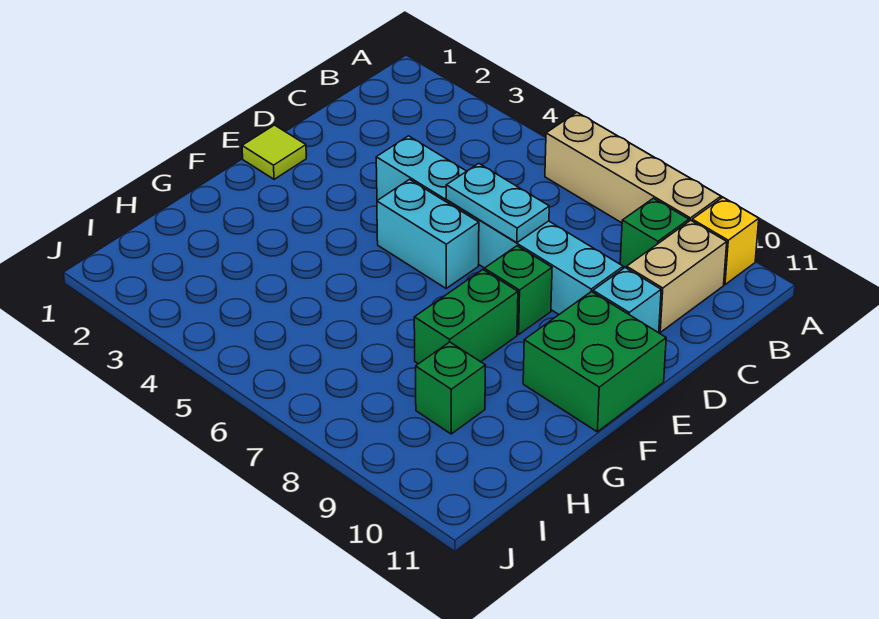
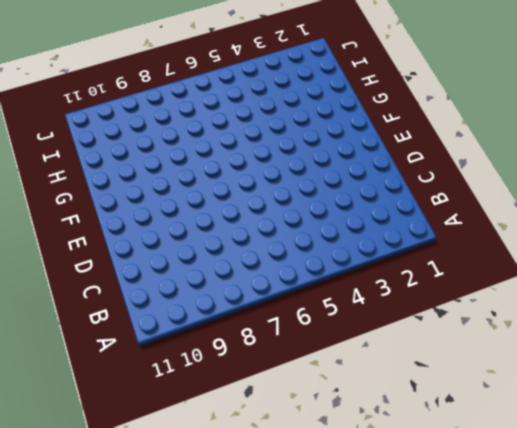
none -> tan 1x4 brick [545,112,721,223]
none -> yellow 1x1 brick [692,197,759,285]
none -> green 1x1 brick [620,198,689,268]

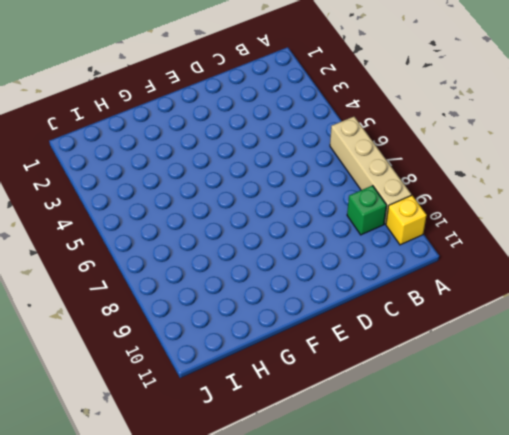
none -> tan 1x2 brick [627,220,727,332]
none -> cyan 1x6 brick [376,136,623,314]
none -> cyan 1x1 brick [593,268,661,333]

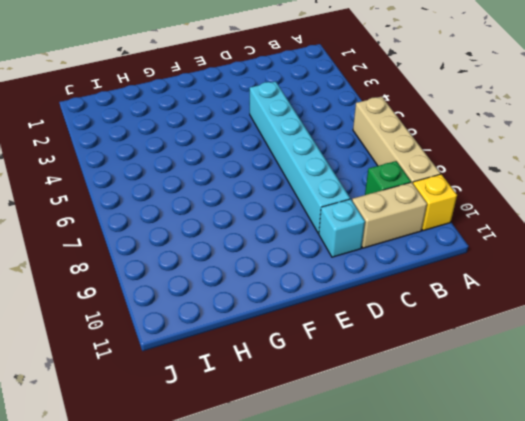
none -> lime 1x1 tile [242,125,306,179]
none -> cyan 1x2 brick [377,180,479,288]
none -> green 1x1 brick [484,246,552,334]

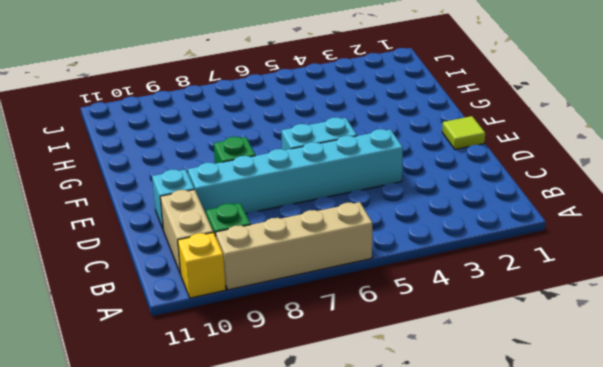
none -> green 2x2 brick [523,291,666,432]
none -> green 1x2 brick [414,270,518,364]
none -> green 1x1 brick [416,342,485,434]

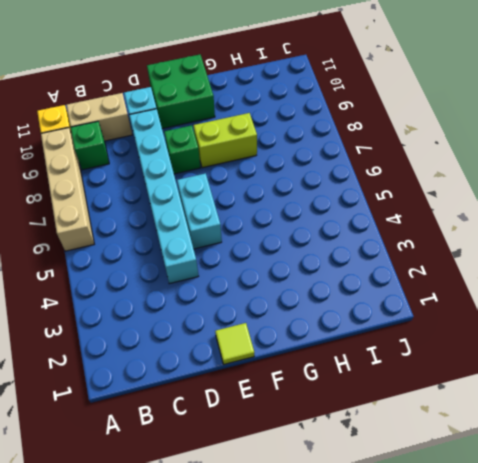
lime 1x2 brick [193,113,257,168] -> green 1x2 brick [414,270,518,364]
none -> green 1x1 brick [416,342,485,434]
none -> cyan 1x2 plate [446,163,549,243]

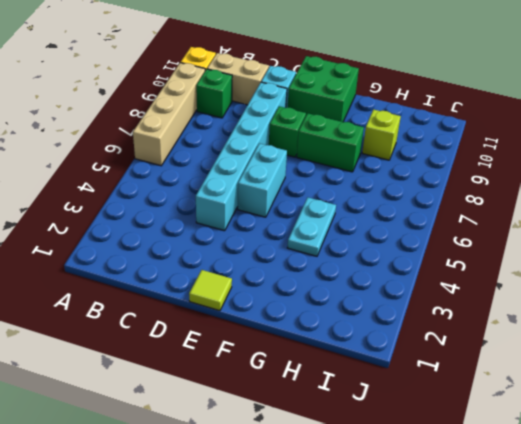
cyan 1x2 plate [287,197,336,256] -> cyan 1x2 plate moved to [446,163,549,243]
lime 1x1 brick [362,109,401,160] -> green 1x1 brick [416,342,485,434]

